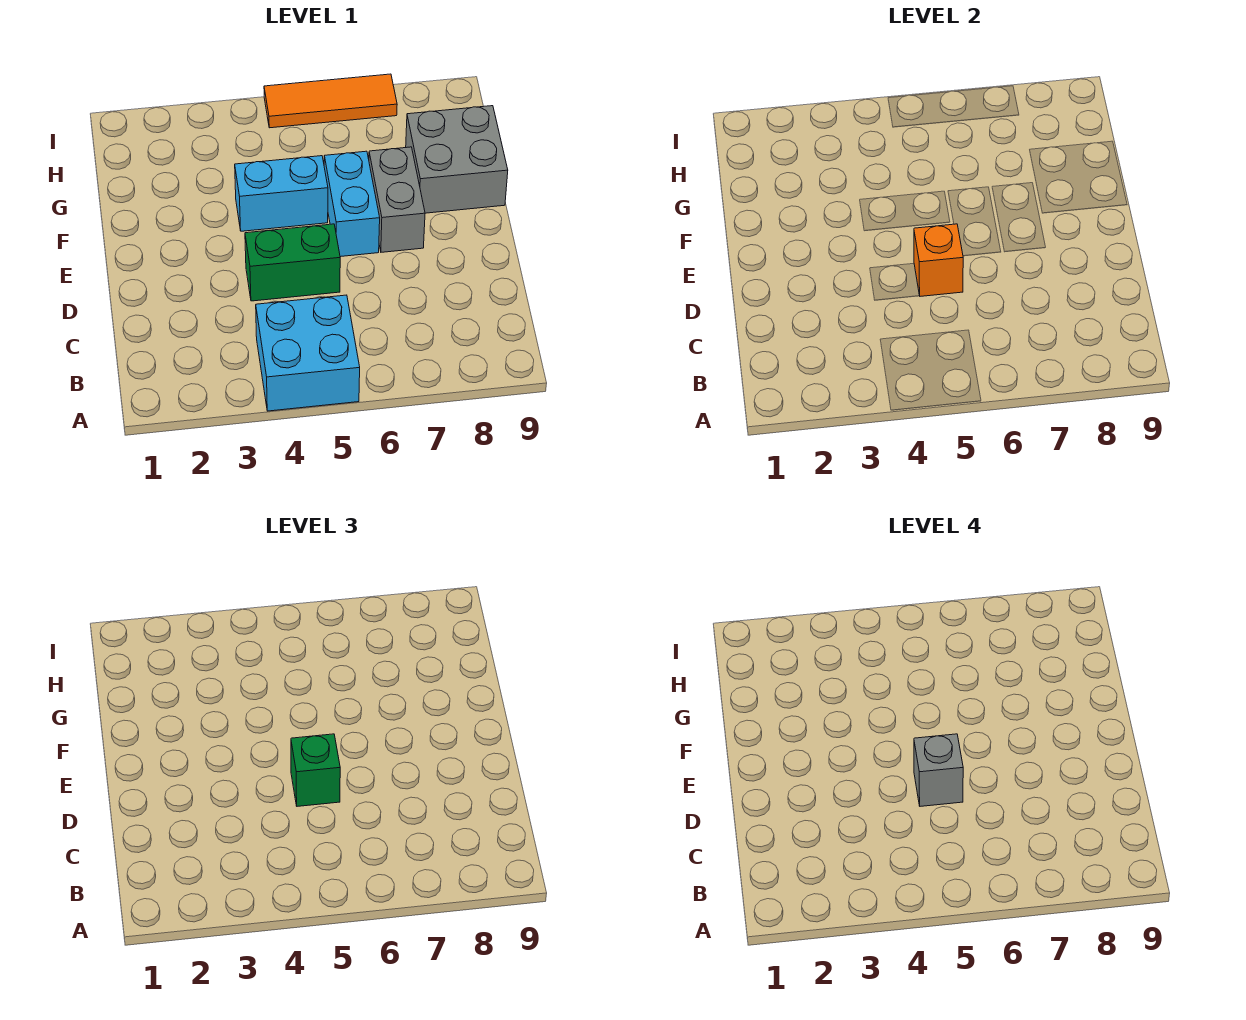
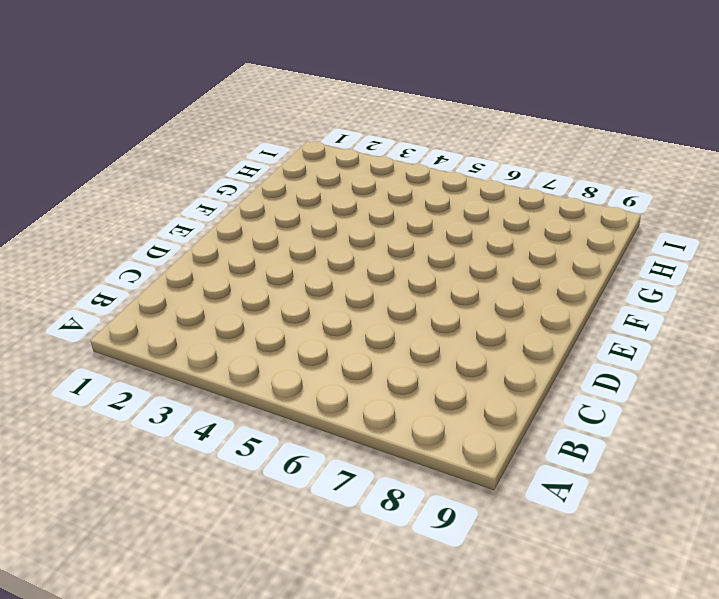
none -> cyan 2x2 brick [256,295,360,411]
none -> green 1x2 brick [245,224,340,301]

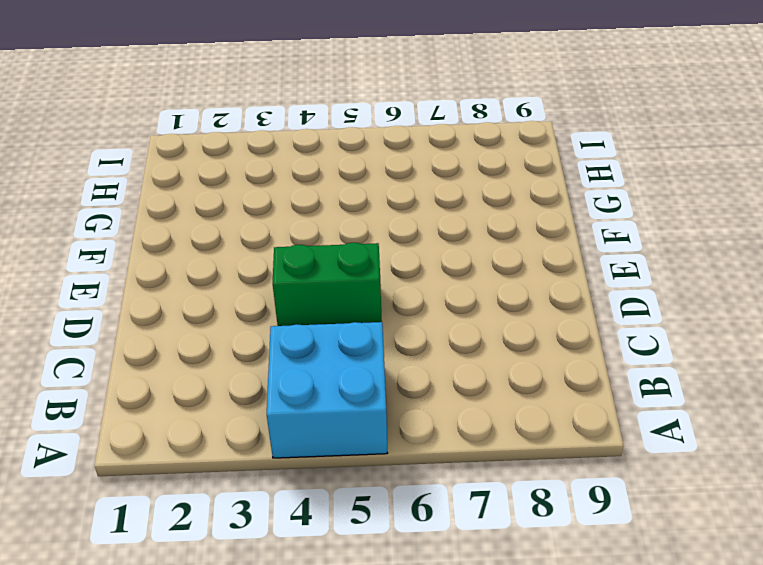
none -> cyan 1x2 brick [324,151,380,257]
none -> grey 1x2 brick [369,147,425,252]

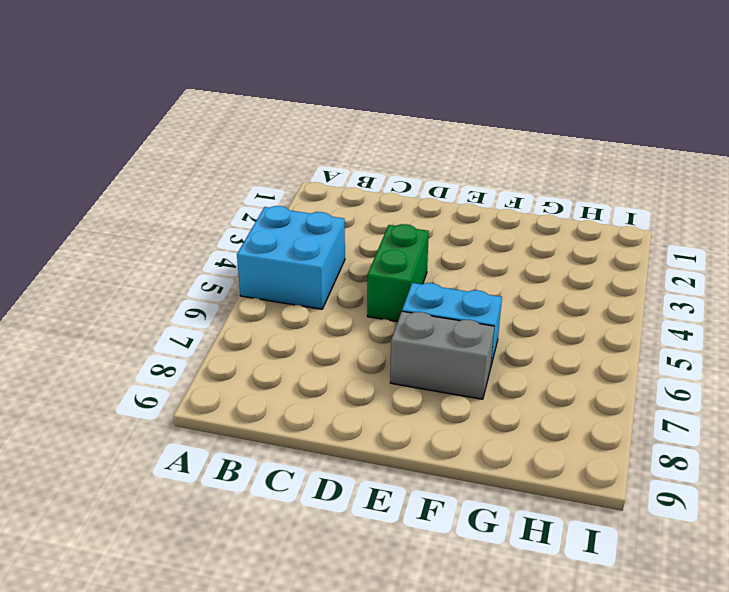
none -> cyan 1x2 brick [235,156,328,231]
none -> grey 2x2 brick [406,106,508,213]

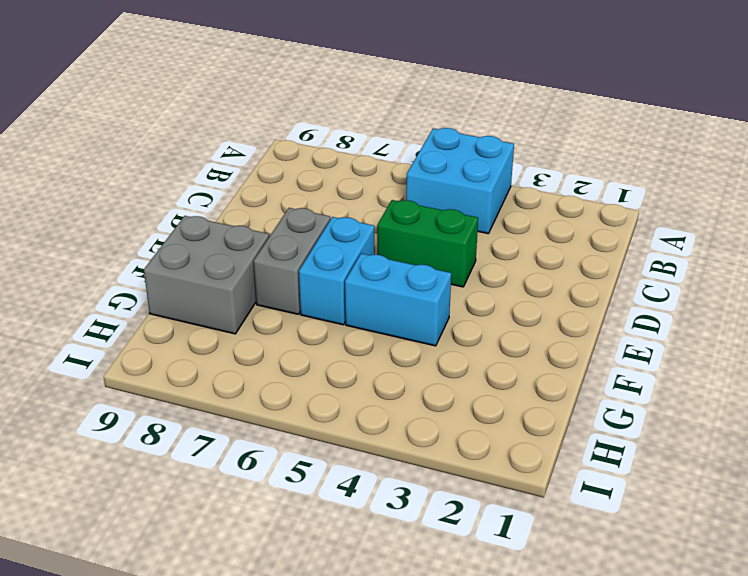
none -> orange 1x3 tile [264,74,397,128]
none -> orange 1x1 brick [914,224,963,296]

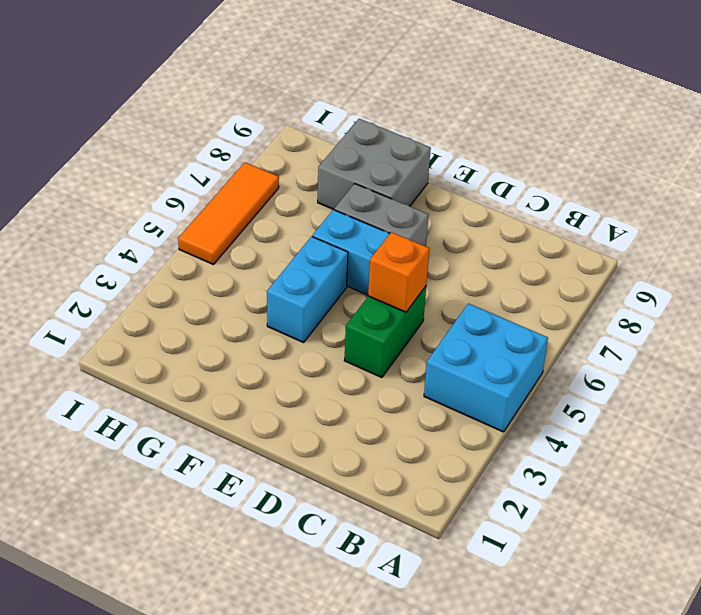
none -> green 1x1 brick [291,734,340,806]
none -> grey 1x1 brick [914,734,963,806]

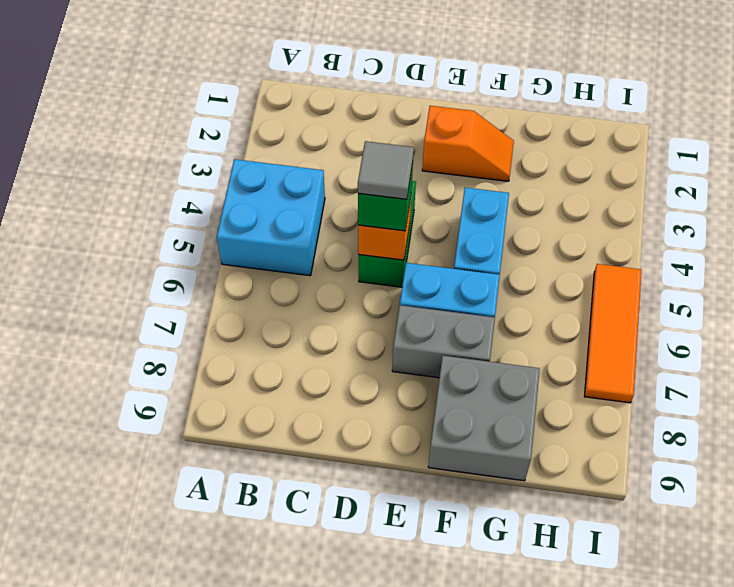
grey 1x1 tile [358,141,414,199] -> grey 1x1 brick [914,734,963,806]
orange 1x2 slope [422,106,514,181] -> none

